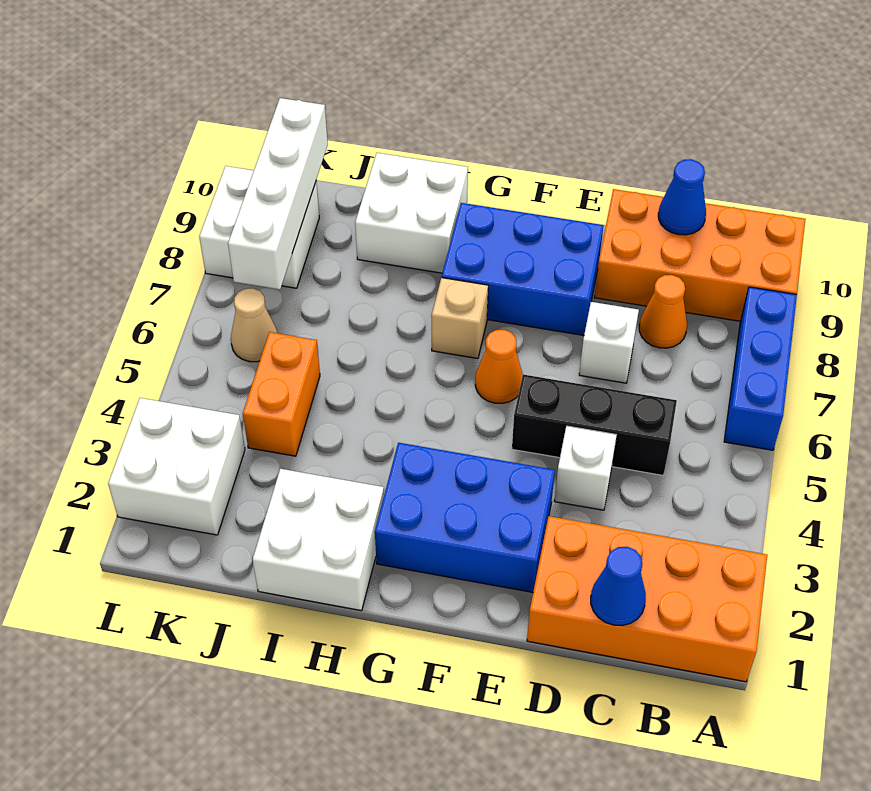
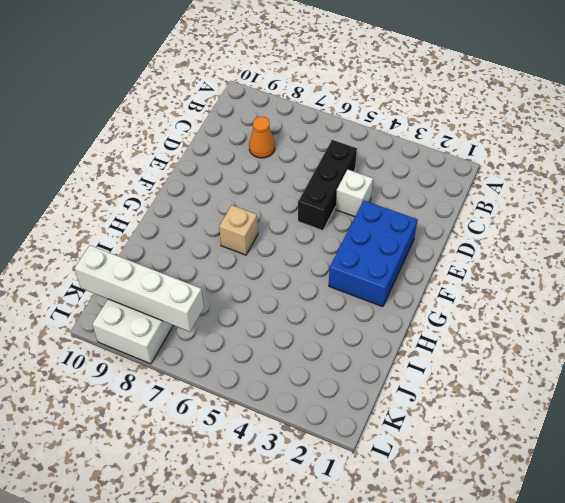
none -> orange 2x4 brick [527,516,767,682]
none -> blue 1x3 brick [724,287,797,450]
none -> orange 2x4 brick [594,189,805,321]

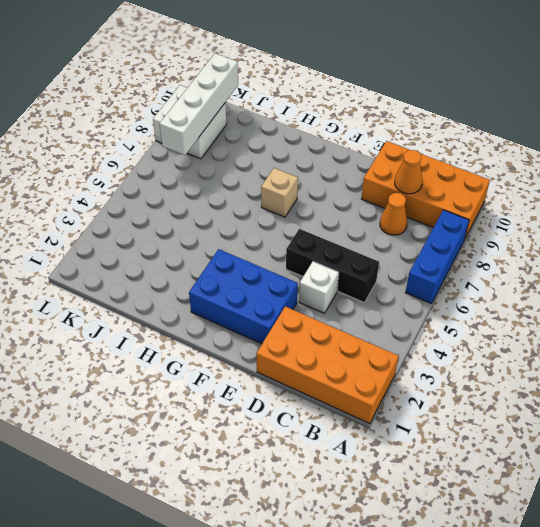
orange 1x1 cone [395,150,422,194] -> orange 1x1 cone moved to [475,330,523,403]
none -> white 1x1 brick [579,302,639,383]
none -> blue 2x3 brick [442,203,603,335]
none -> white 2x2 brick [253,469,384,611]

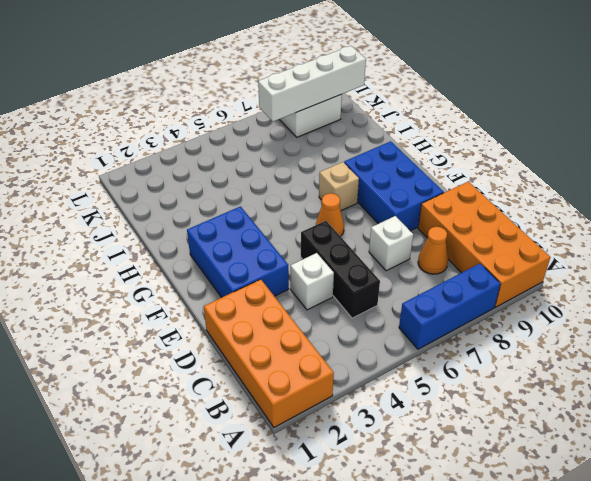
none -> white 2x2 brick [253,469,384,611]
none -> white 2x2 brick [355,153,468,273]
none -> orange 1x2 brick [243,332,320,456]

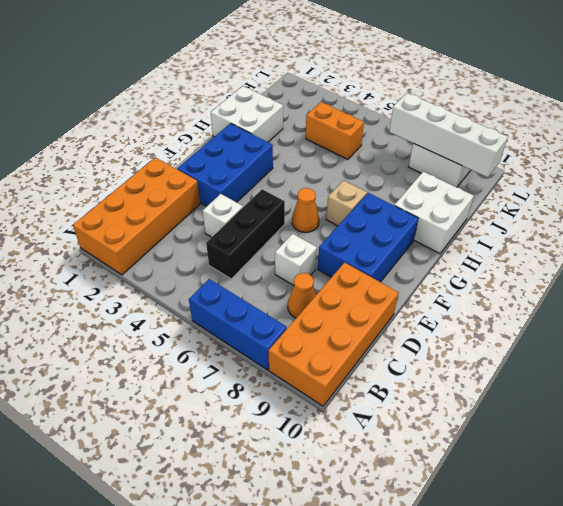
none -> white 2x2 brick [108,398,245,535]
none -> tan 1x1 cone [231,288,277,362]
none -> blue 1x1 cone [591,547,646,626]

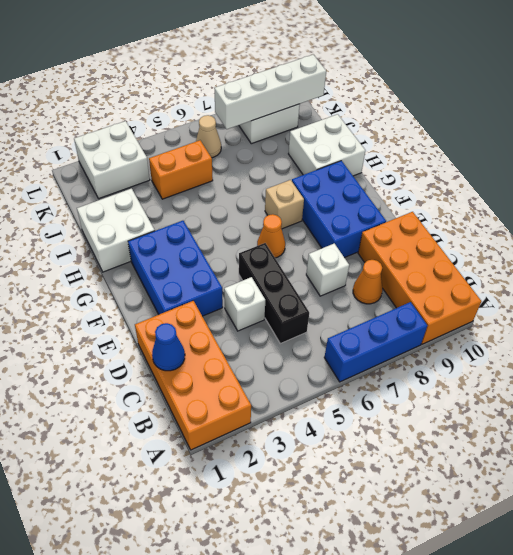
none -> blue 1x1 cone [658,159,706,235]

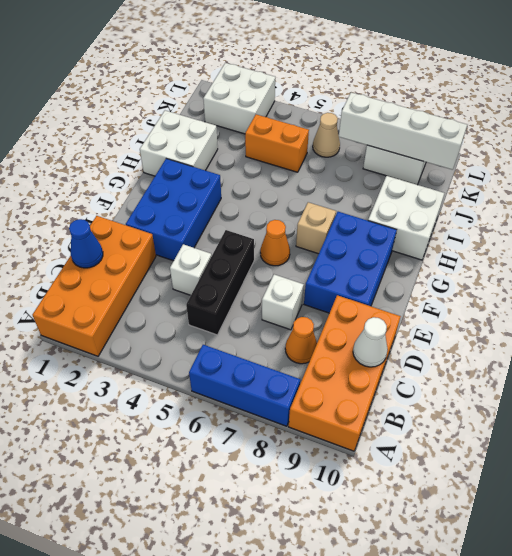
white 1x1 cone [353,317,388,367] -> blue 1x1 cone [658,159,706,235]

